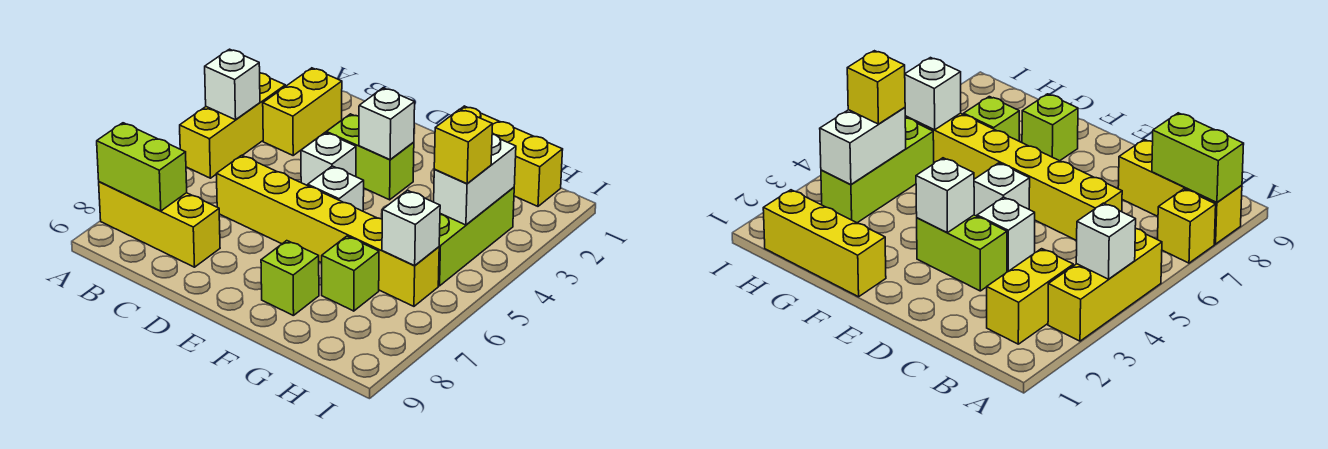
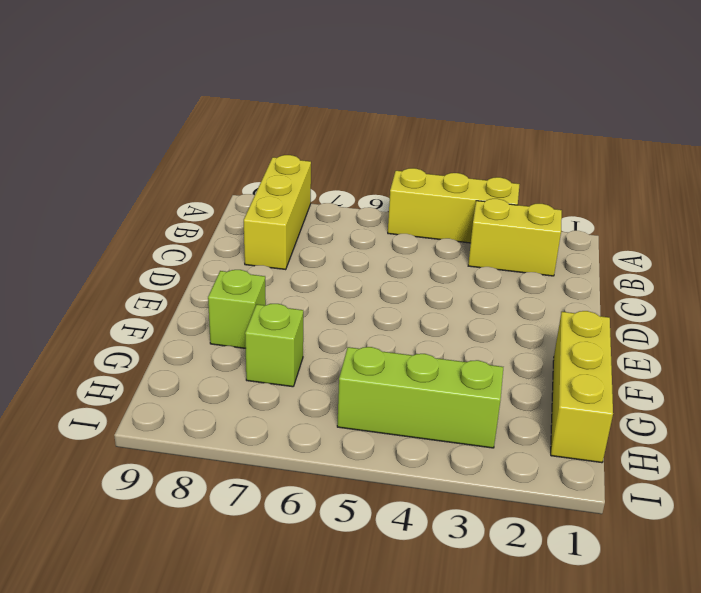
none -> yellow 1x1 brick [1158,189,1216,263]
none -> yellow 1x6 brick [216,155,439,306]
none -> lime 1x2 brick [327,114,414,200]

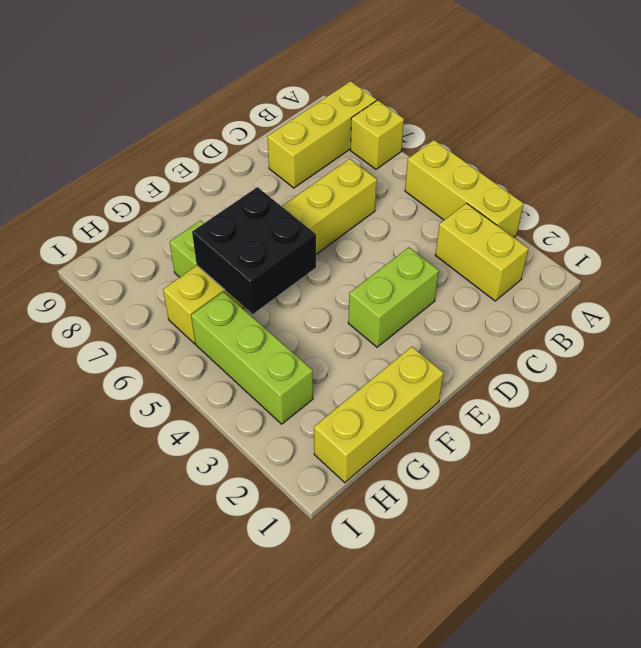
black 2x2 brick [192,187,316,314] -> none
none -> white 1x1 brick [301,132,356,186]
none -> white 1x1 brick [308,166,364,211]
none -> lime 1x1 brick [261,241,319,316]

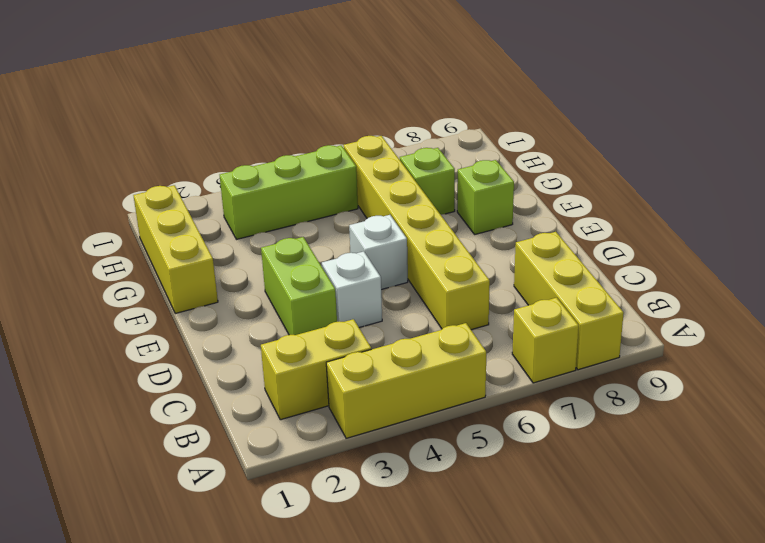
none -> white 1x1 brick [205,49,260,120]
none -> lime 1x2 brick [97,123,187,211]
none -> white 1x1 brick [359,88,415,160]

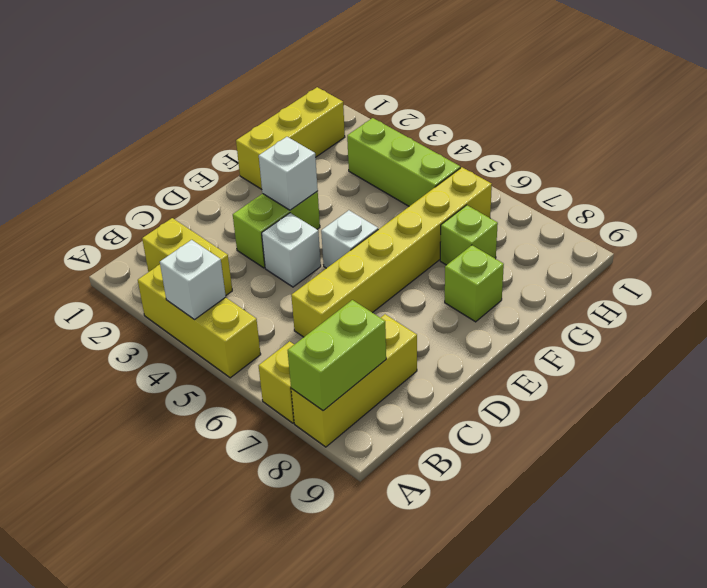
none -> white 1x2 brick [434,134,516,225]
none -> white 1x1 brick [382,190,440,266]
none -> yellow 1x1 brick [434,109,493,184]

